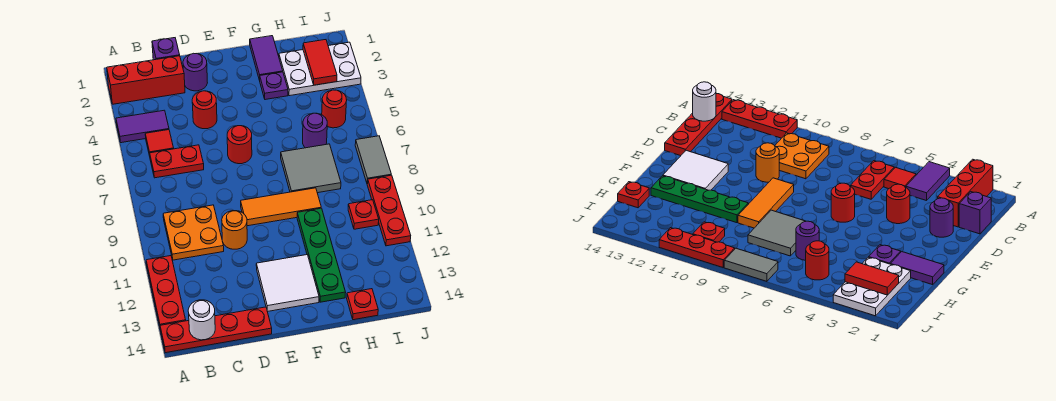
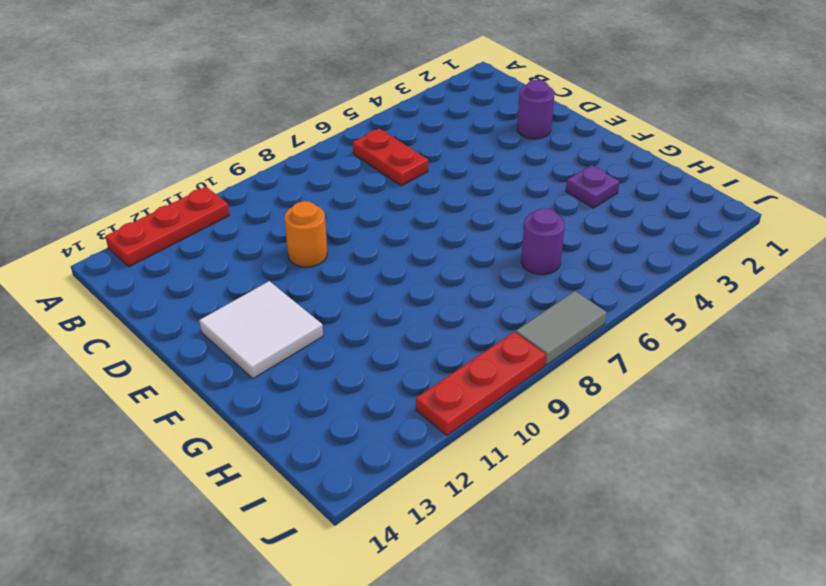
none -> red 1x3 brick [107,56,185,104]
none -> purple 1x2 tile [116,110,169,143]
none -> red 1x4 plate [160,307,272,353]

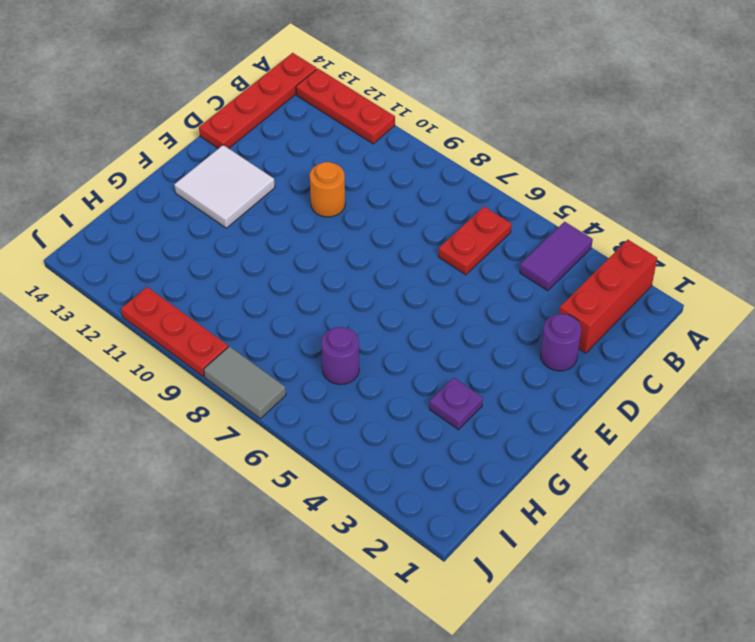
none -> red 1x1 tile [145,130,174,156]
none -> orange 2x2 plate [163,205,224,260]
none -> purple 1x1 brick [152,38,180,60]

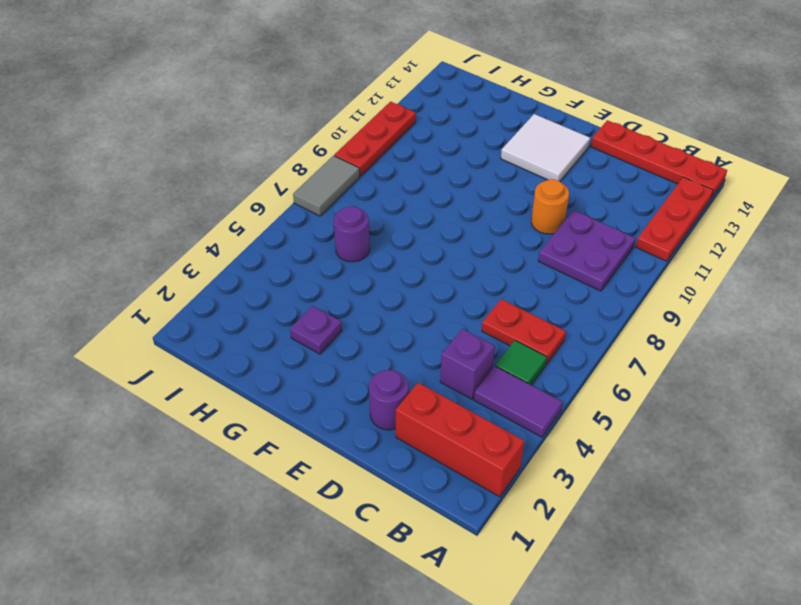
green 1x1 tile [495,340,547,385] -> red 1x1 tile [145,130,174,156]
purple 2x2 plate [538,210,635,291] -> orange 2x2 plate [163,205,224,260]
purple 1x1 brick [440,329,495,399] -> purple 1x1 brick moved to [152,38,180,60]
none -> red 1x1 round brick [192,91,217,129]
none -> red 1x1 round brick [227,126,252,164]
none -> orange 1x3 tile [241,188,321,226]

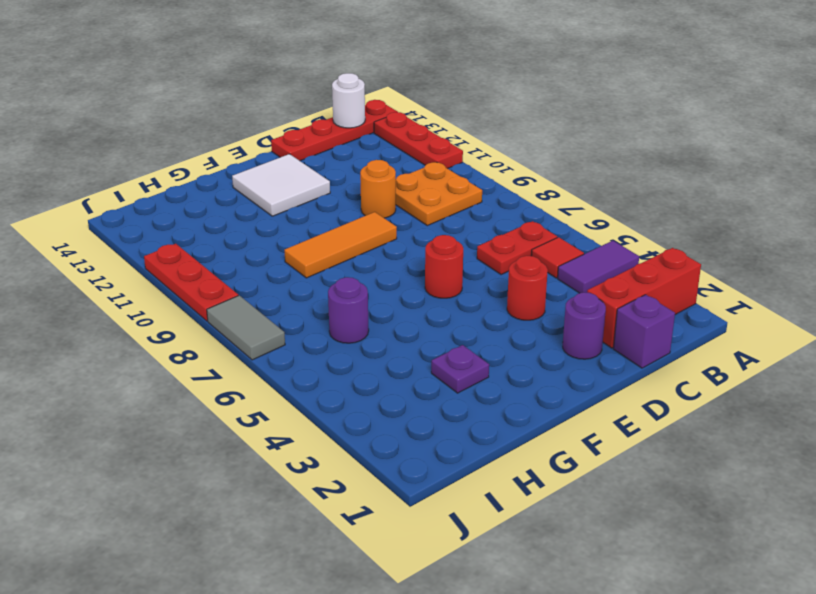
none -> purple 1x2 tile [250,36,283,80]
none -> grey 2x2 tile [281,144,341,193]
none -> green 1x4 plate [297,208,346,302]

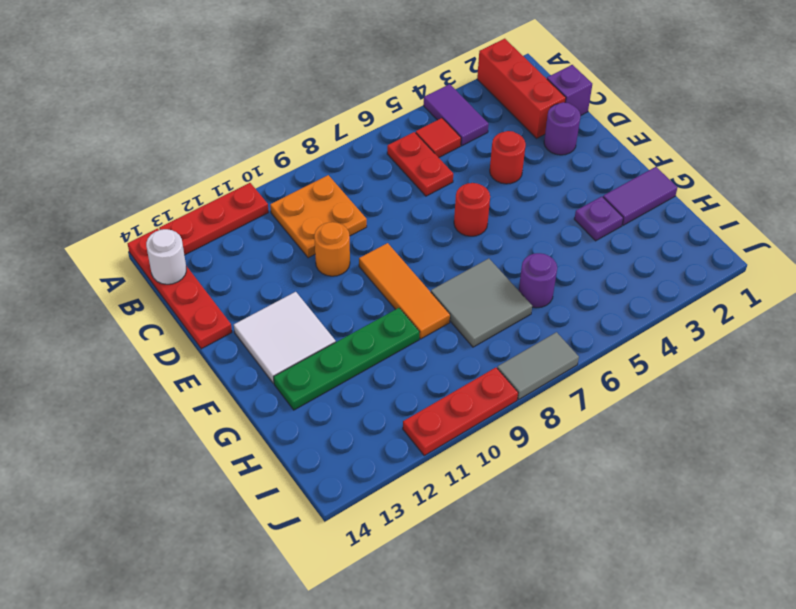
none -> white 2x3 plate [279,42,361,96]
none -> red 1x1 plate [347,289,378,320]
none -> red 1x1 round brick [322,90,347,128]

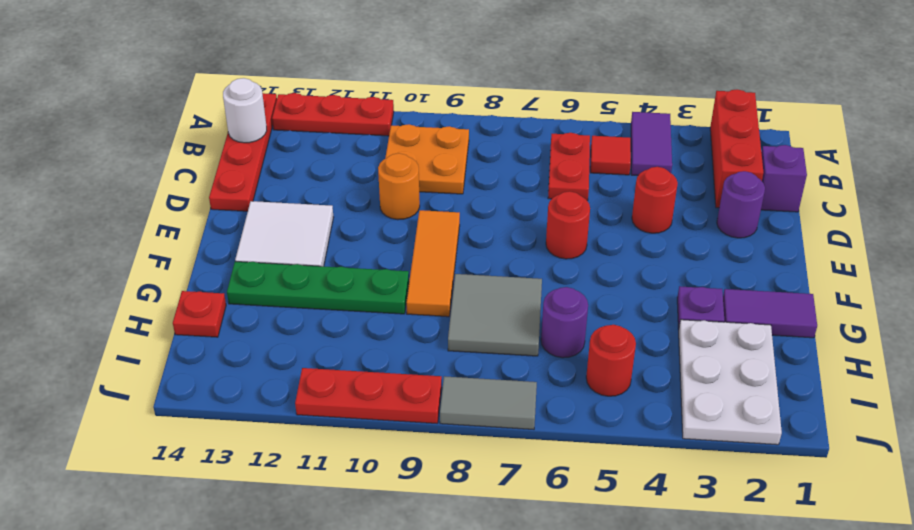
none -> red 1x1 plate [348,200,379,229]
none -> red 1x2 tile [303,40,337,85]

